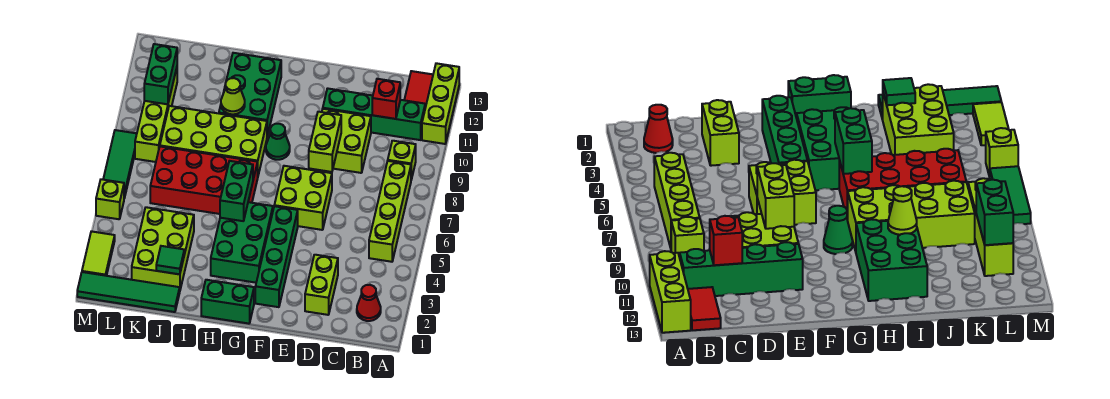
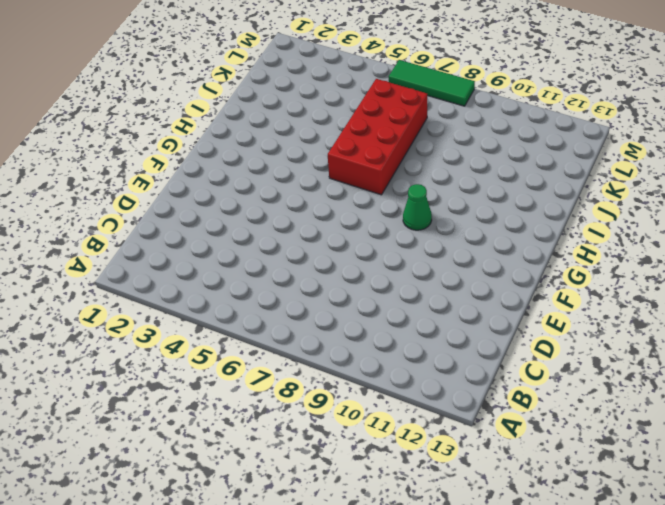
none -> lime 1x3 brick [422,63,459,144]
none -> red 1x1 cone [357,285,381,321]
none -> lime 1x4 brick [369,161,411,262]

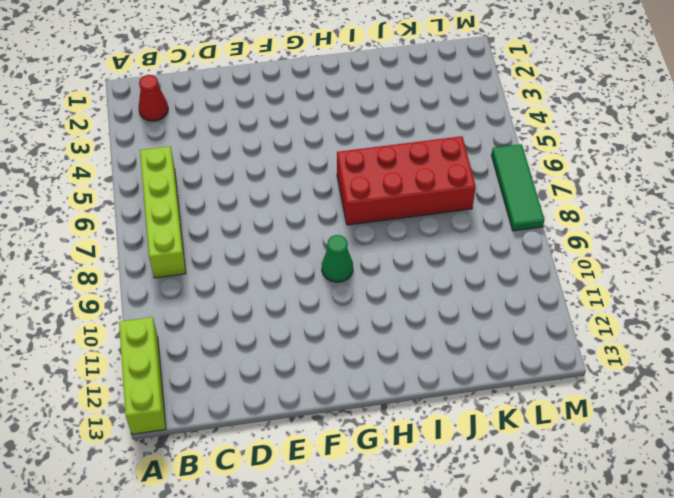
none -> lime 1x1 brick [388,141,416,180]
none -> green 1x4 brick [323,88,425,140]
none -> red 1x2 tile [404,71,433,108]

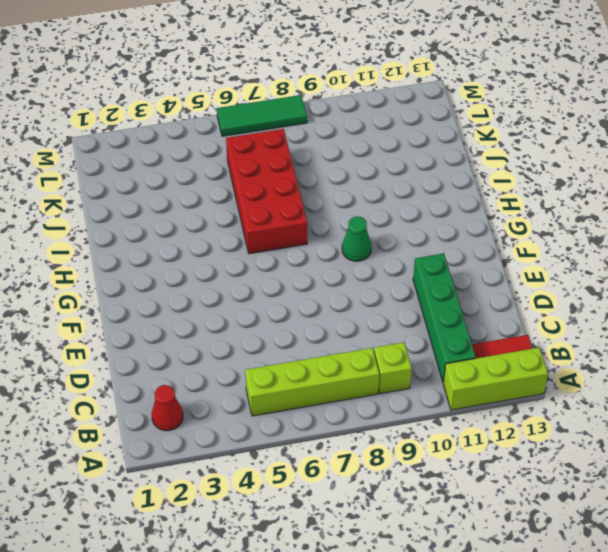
none -> lime 1x2 brick [305,255,338,315]
none -> lime 2x2 brick [322,109,371,173]
none -> lime 2x2 brick [274,166,332,230]

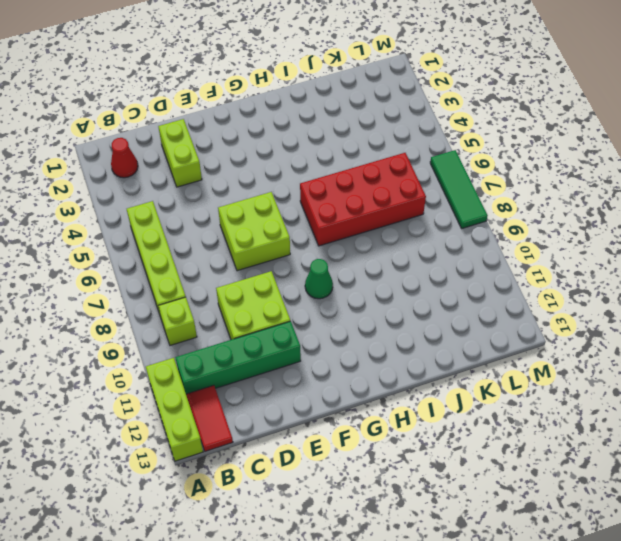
none -> green 1x4 brick [255,206,298,307]
none -> green 1x2 brick [201,280,254,324]
none -> green 2x3 brick [211,202,273,283]

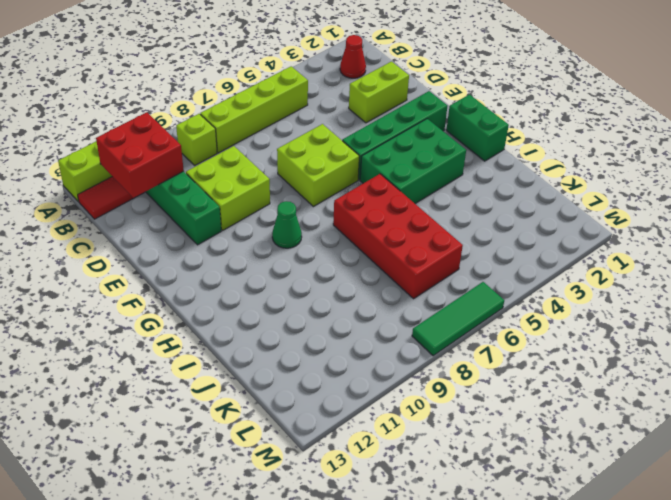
red 2x2 brick [96,112,184,198] -> red 1x1 brick [372,79,400,119]
none -> lime 2x4 brick [160,106,267,175]
none -> green 2x3 brick [219,53,281,136]
none -> green 1x4 tile [77,272,180,312]

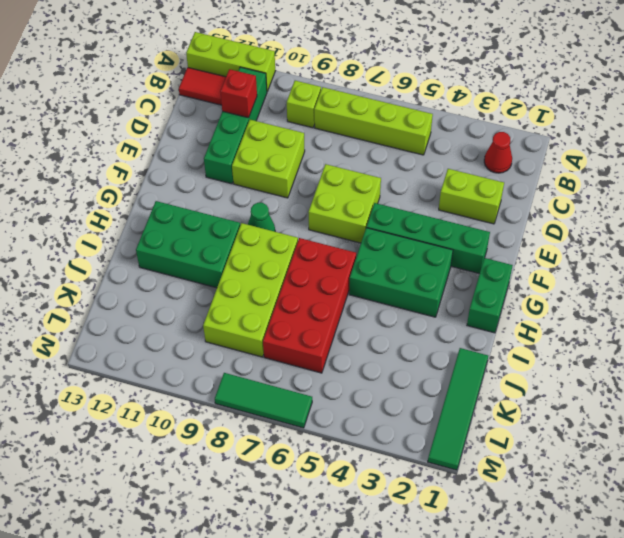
none -> lime 2x3 brick [132,207,194,289]
none -> lime 1x4 brick [135,68,177,162]
none -> lime 1x2 tile [82,231,115,276]

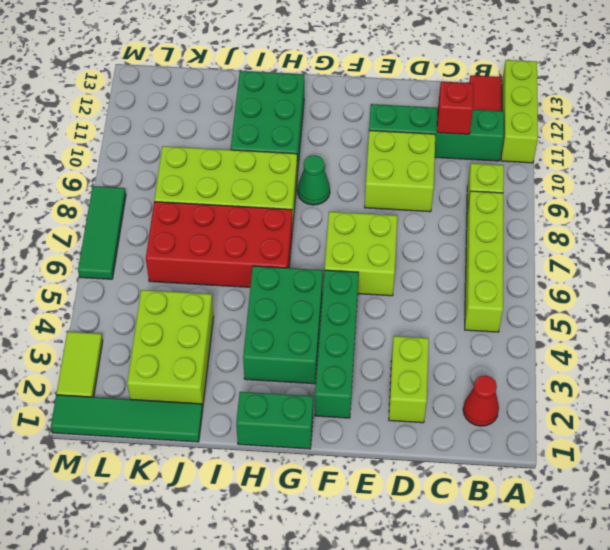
none -> lime 1x4 brick [135,68,177,162]
none -> lime 1x1 brick [96,179,124,219]
none -> lime 1x2 brick [309,112,341,172]

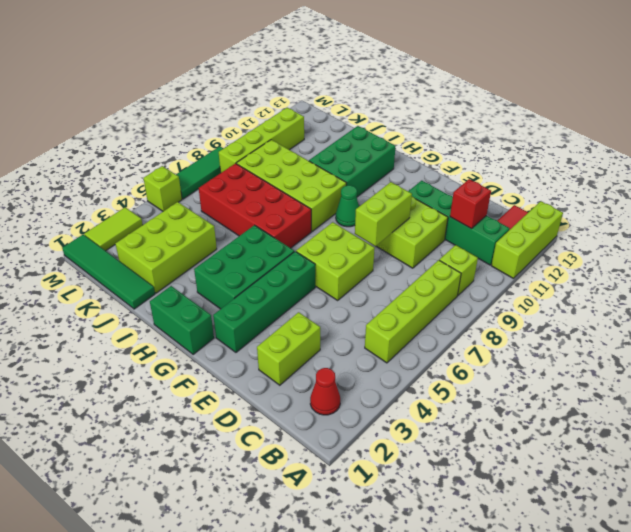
none -> green 1x2 brick [220,161,253,221]
none -> lime 1x1 cone [221,78,245,114]
none -> green 1x1 tile [156,246,184,274]

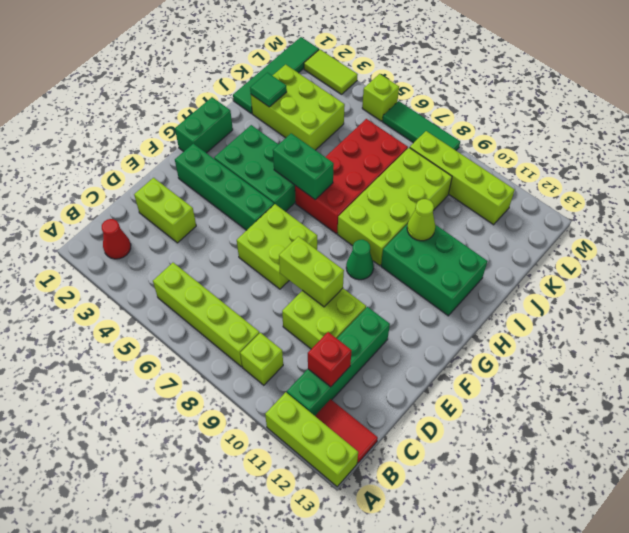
none -> green 1x2 brick [144,44,177,104]

